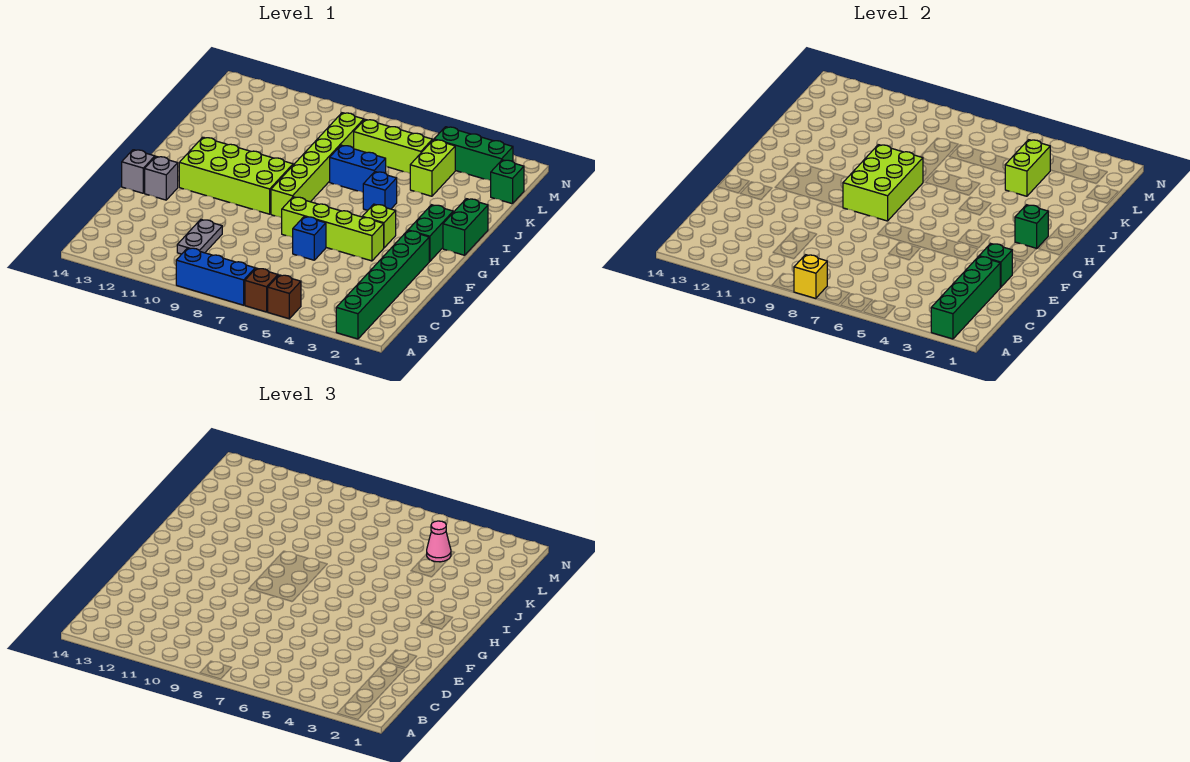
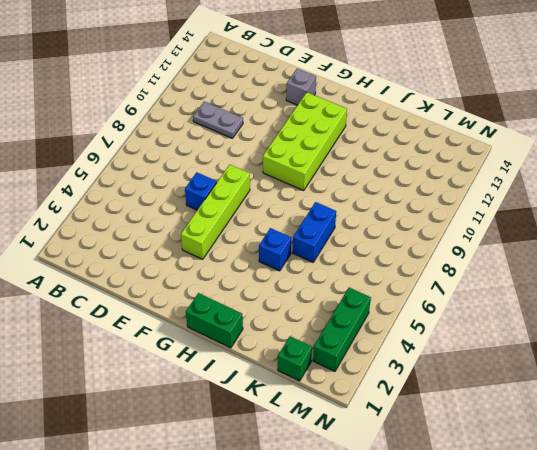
none -> green 1x6 brick [336,231,429,339]
none -> brown 1x1 brick [268,275,301,319]
none -> brown 1x1 brick [245,268,278,312]

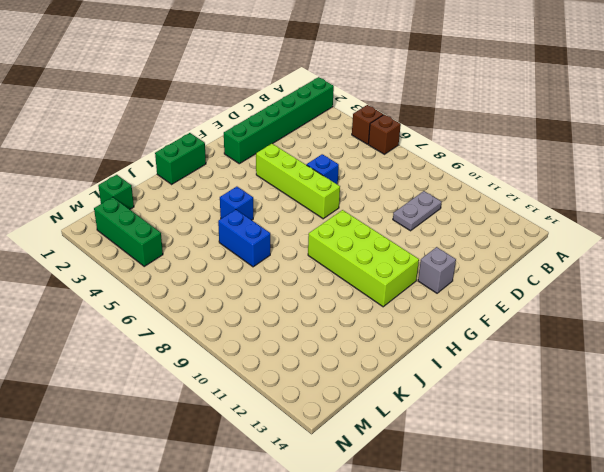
none -> blue 1x3 brick [176,248,255,305]
none -> grey 1x1 brick [122,150,155,193]
none -> green 1x2 brick [408,205,453,262]

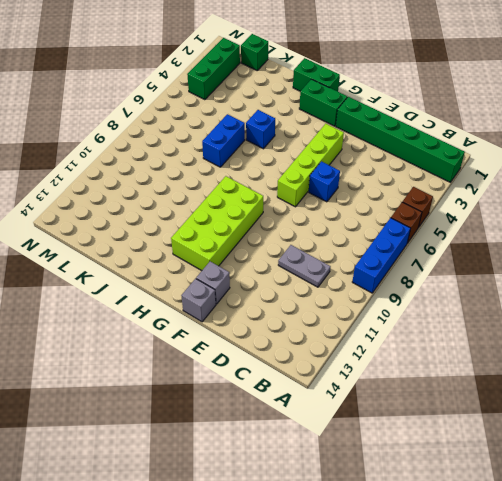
none -> lime 1x1 brick [363,204,396,248]
none -> lime 1x6 brick [271,113,364,218]
none -> lime 1x2 brick [410,140,455,196]

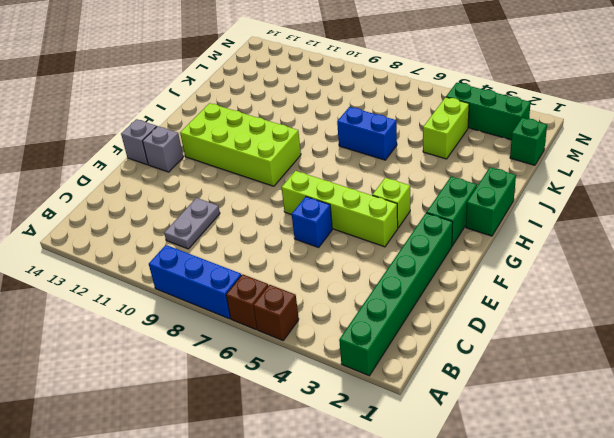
none -> lime 1x6 brick [271,113,364,218]
none -> blue 1x1 brick [363,172,397,210]
none -> lime 1x3 brick [354,119,432,173]

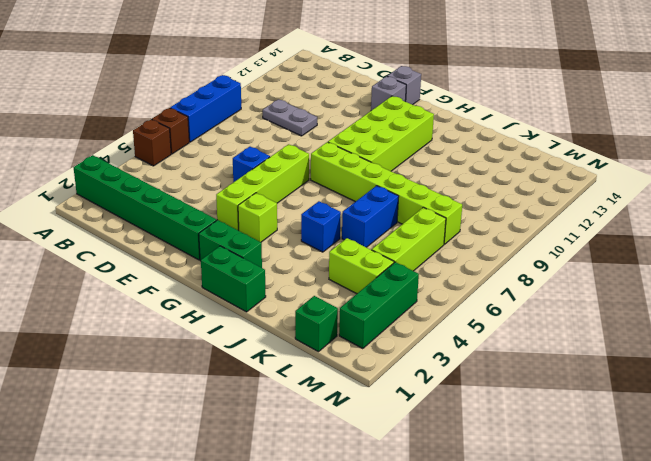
none -> green 1x4 brick [931,256,1000,339]
none -> yellow 1x1 brick [794,255,827,298]
none -> green 1x1 brick [979,244,1012,287]

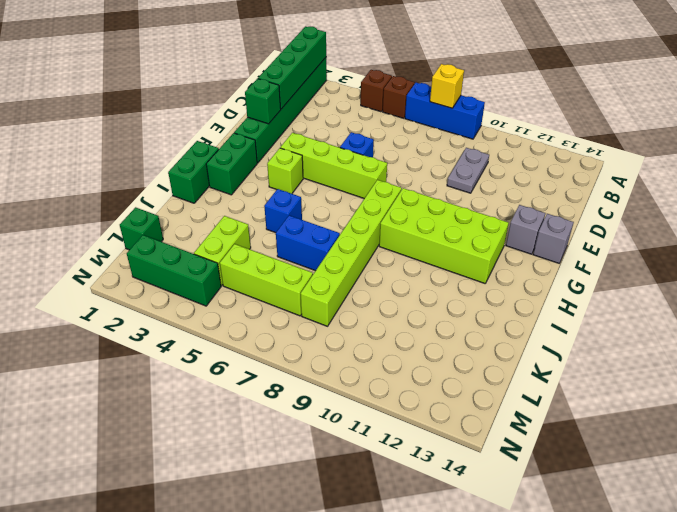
none -> lime 2x3 brick [843,145,923,221]
none -> green 1x1 brick [1015,205,1048,249]
none -> lime 1x2 brick [1005,140,1050,196]

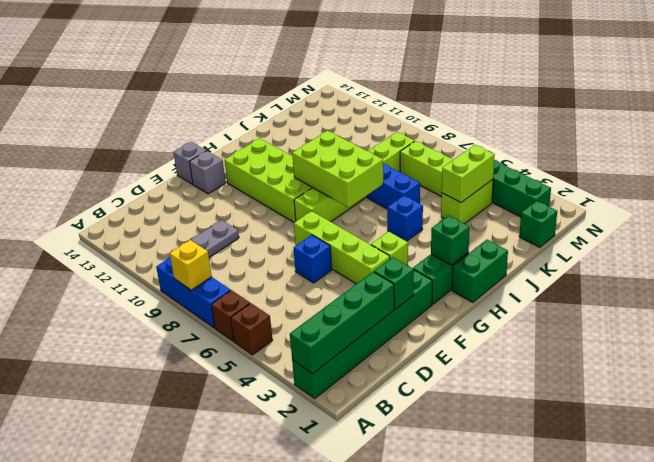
lime 2x3 brick [292,131,383,208] -> lime 2x3 brick turned to [843,145,923,221]
none -> pink 1x1 cone [427,521,451,562]

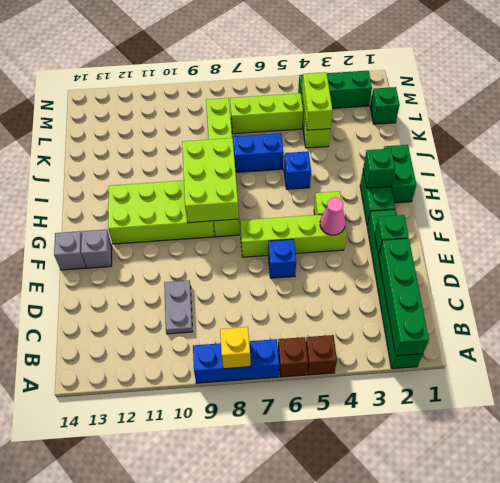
pink 1x1 cone [320,197,345,235] -> pink 1x1 cone moved to [427,521,451,562]

